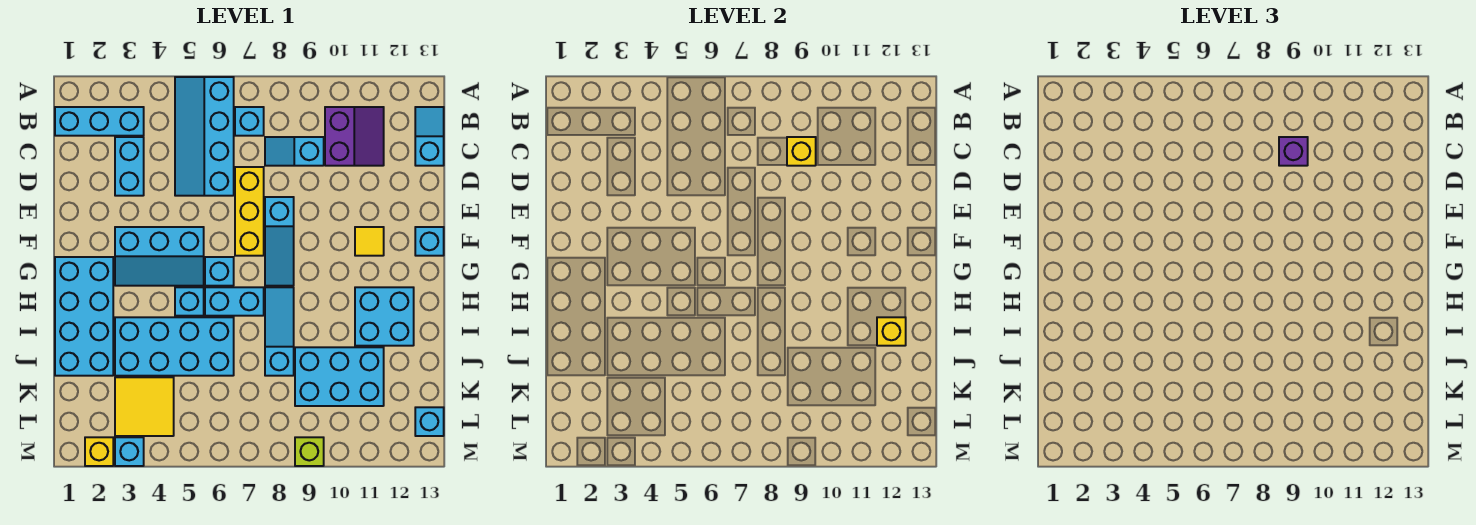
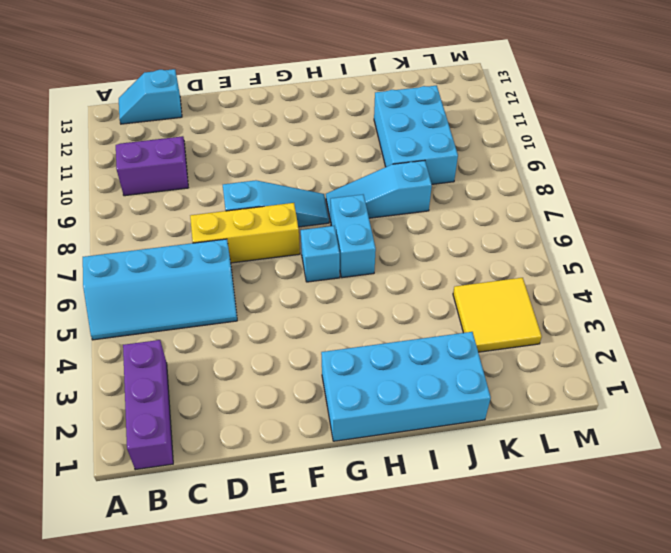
purple 1x3 brick [123,340,173,470] -> cyan 1x3 brick [55,107,144,136]
none -> cyan 1x1 brick [235,107,264,136]
none -> cyan 1x2 brick [115,137,144,196]
none -> cyan 1x2 slope [265,137,324,166]

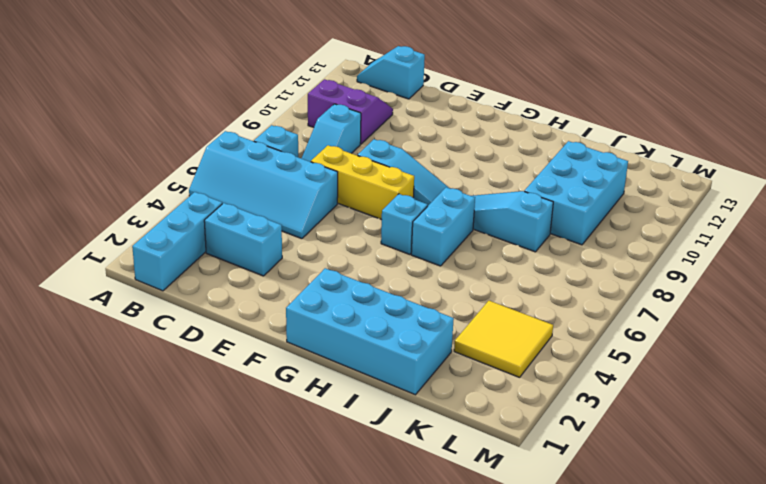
none -> cyan 2x3 slope [115,227,204,286]
none -> yellow 1x1 tile [355,227,384,256]
none -> cyan 1x1 brick [415,227,444,256]

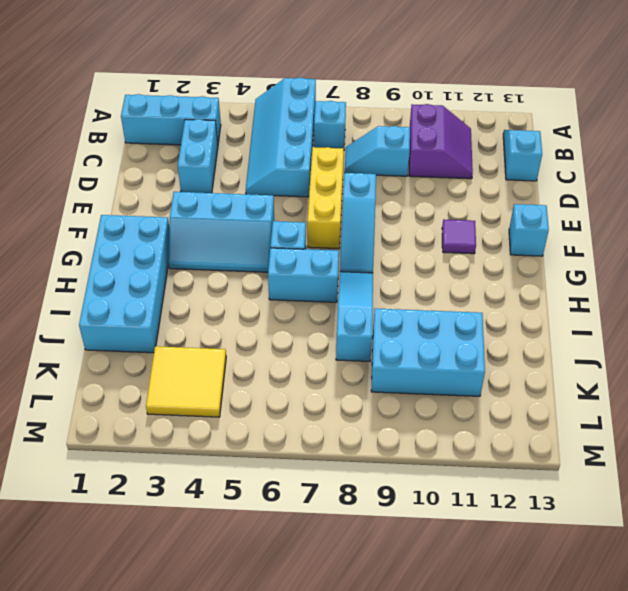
purple 1x1 tile [442,219,476,254] -> yellow 1x1 tile [355,227,384,256]
none -> cyan 1x1 brick [175,287,204,316]
none -> cyan 2x2 brick [355,287,414,346]
none -> cyan 2x4 brick [115,317,234,376]

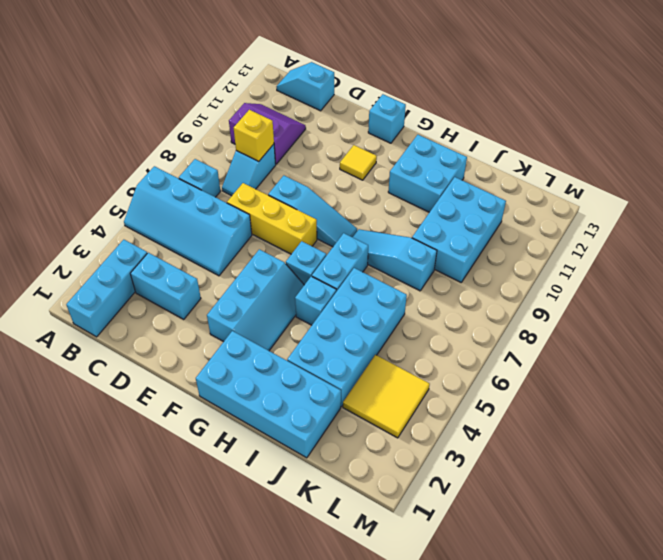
none -> cyan 1x1 brick [415,407,444,436]
none -> yellow 1x1 brick [85,437,113,466]
none -> cyan 1x1 brick [115,437,144,466]

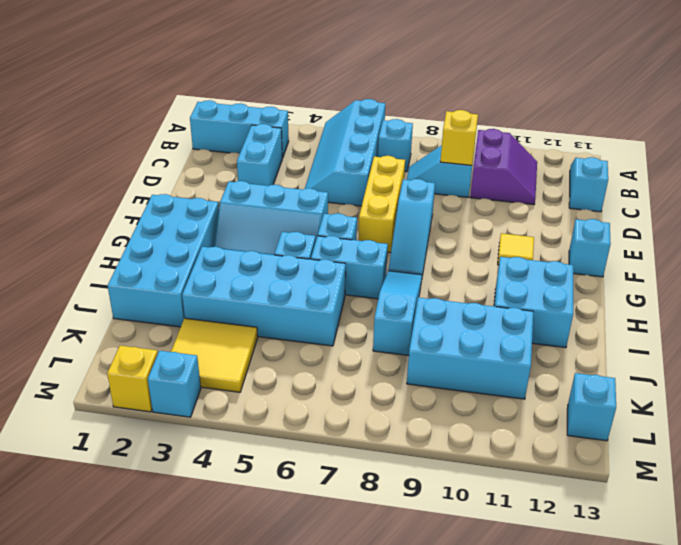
none -> lime 1x1 brick [295,437,324,466]
none -> yellow 1x1 brick [877,317,906,346]
none -> purple 1x1 brick [1279,137,1308,166]

